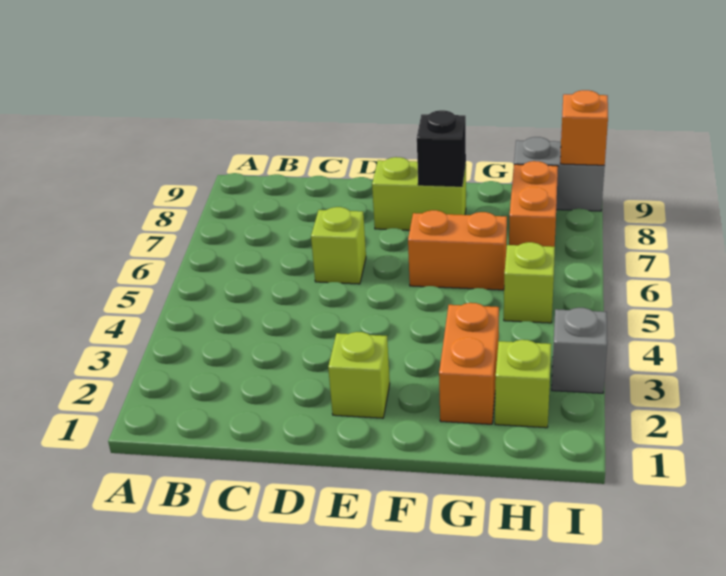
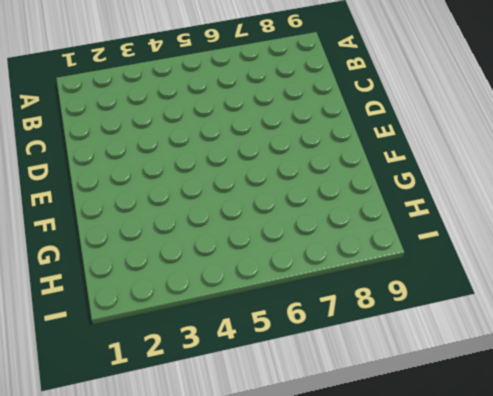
none -> lime 1x1 brick [311,207,366,284]
none -> lime 1x1 brick [328,332,390,418]
none -> lime 1x2 brick [372,157,466,230]

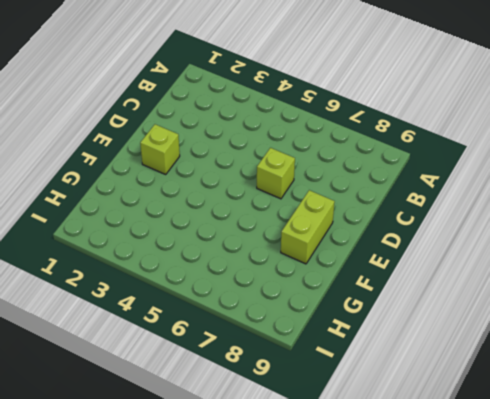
none -> orange 1x2 brick [408,210,507,290]
none -> orange 1x2 brick [439,303,499,424]
none -> lime 1x1 brick [495,340,551,428]

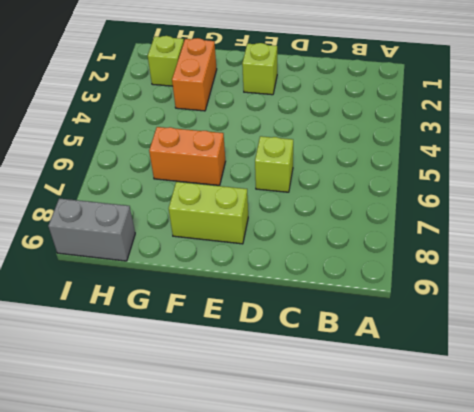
none -> lime 1x1 brick [504,242,555,323]
none -> orange 1x2 brick [509,161,558,247]
none -> grey 1x1 brick [552,308,607,393]

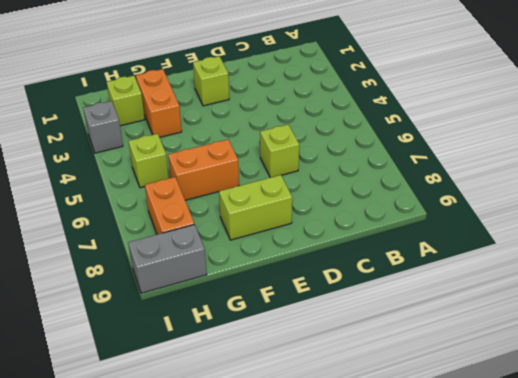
none -> black 1x1 brick [417,110,466,186]
none -> orange 1x1 brick [560,90,608,165]

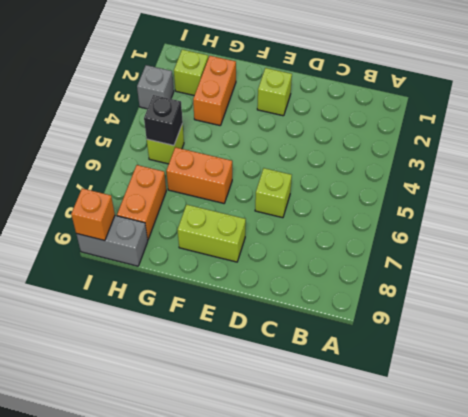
black 1x1 brick [144,95,183,145] -> black 1x1 brick moved to [417,110,466,186]

